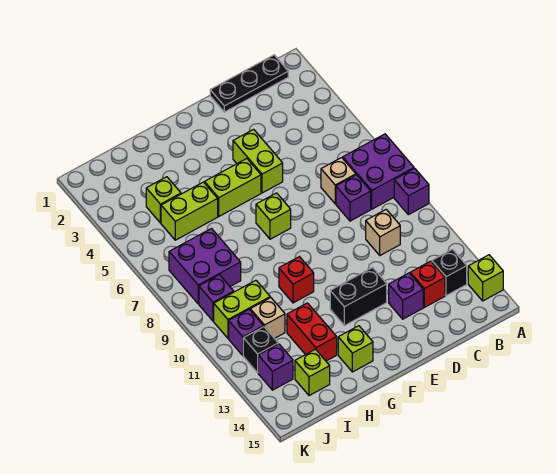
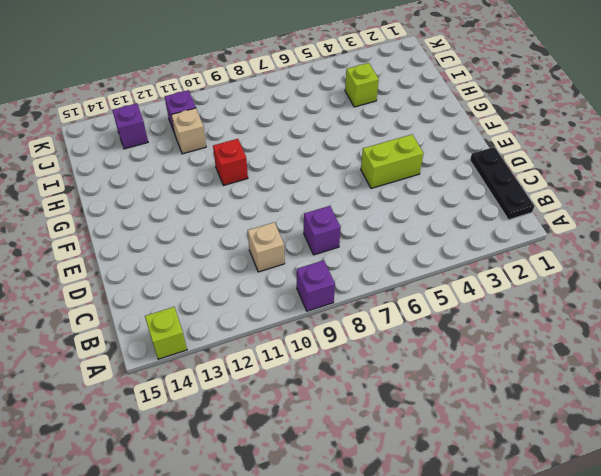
none -> purple 2x2 brick [343,134,414,209]
none -> black 1x1 brick [432,249,467,296]
none -> tan 1x1 brick [321,158,356,204]

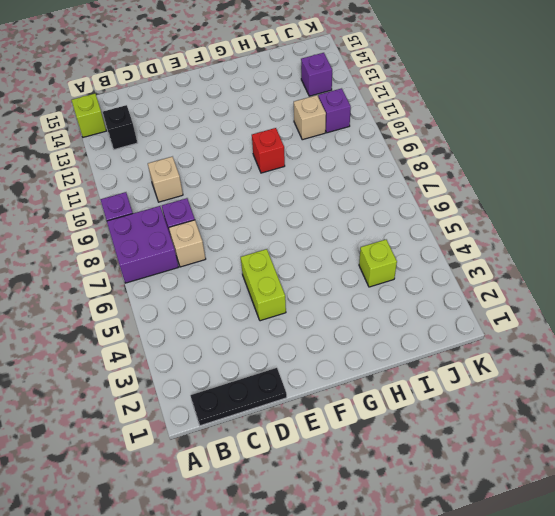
none -> red 1x1 brick [410,261,445,307]
none -> purple 1x1 brick [389,273,423,319]
none -> black 1x2 brick [330,268,387,326]

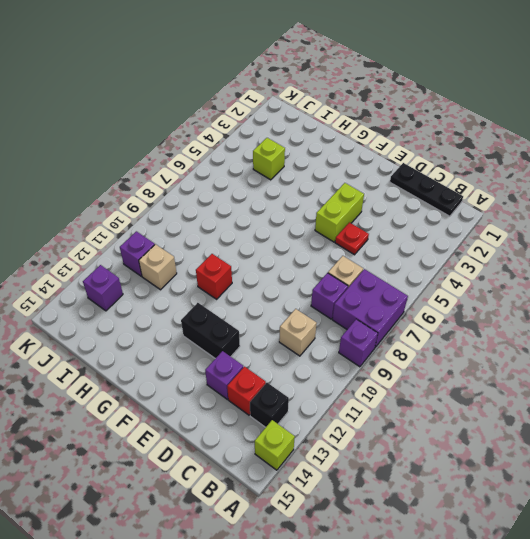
red 1x1 plate [335,222,369,255] -> none
none -> lime 1x2 brick [205,159,261,216]
none -> lime 1x1 brick [256,193,291,239]
none -> lime 1x1 brick [338,326,373,372]

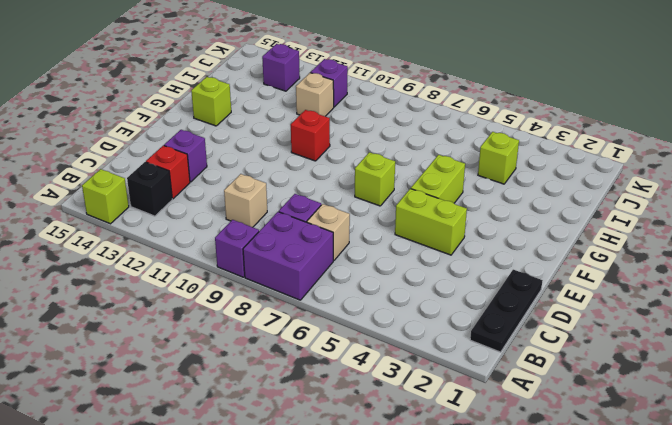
none -> black 1x2 brick [330,268,387,326]
none -> lime 1x2 brick [161,182,218,240]
none -> red 1x2 brick [287,303,337,361]

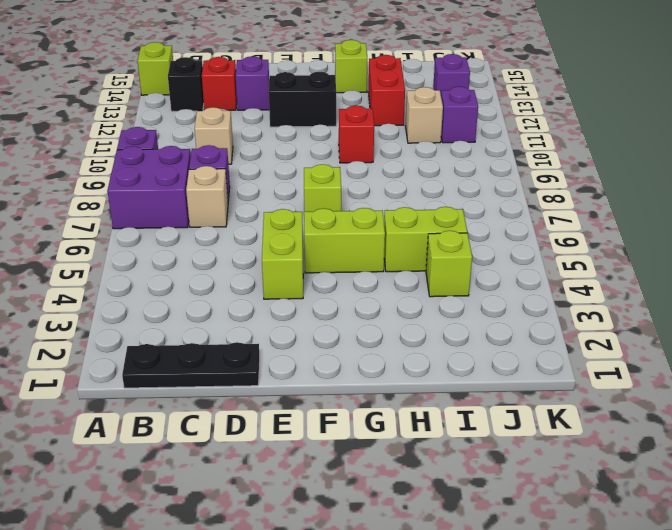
none -> purple 2x2 brick [169,229,241,304]
none -> lime 1x2 brick [214,280,270,338]
none -> lime 1x1 brick [295,349,330,396]

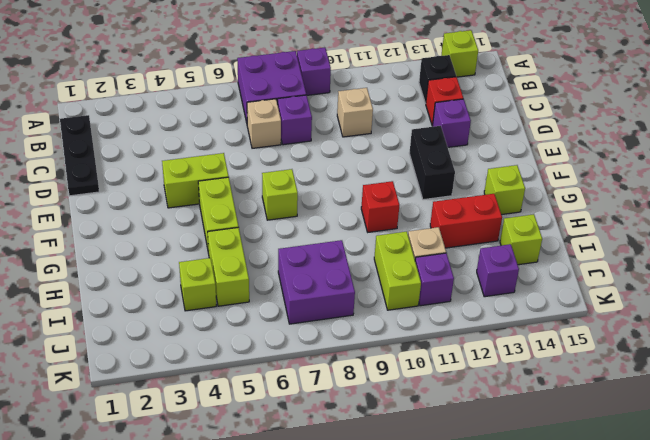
none -> purple 1x1 brick [199,275,234,321]
none -> black 1x1 brick [243,327,278,373]

